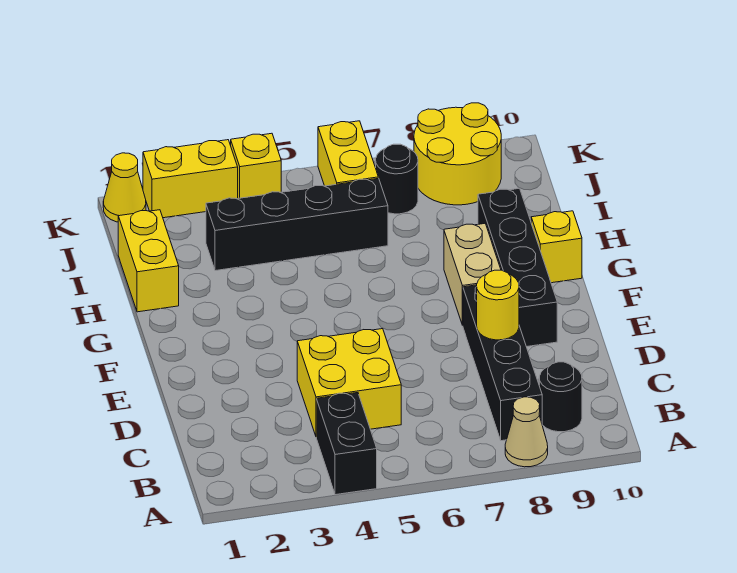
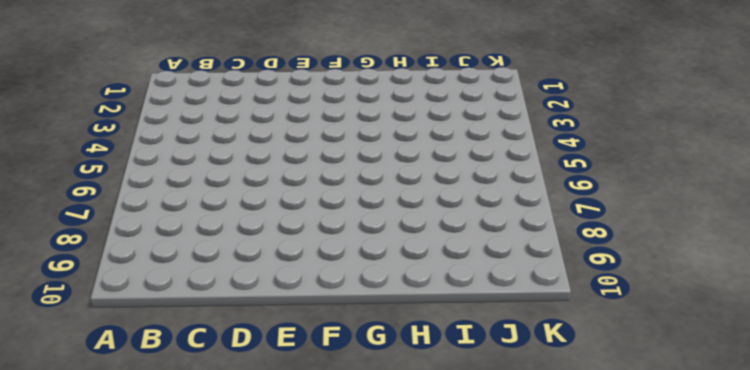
none -> black 1x2 brick [316,393,377,495]
none -> tan 1x1 cone [505,397,548,467]
none -> black 1x4 brick [463,285,542,441]

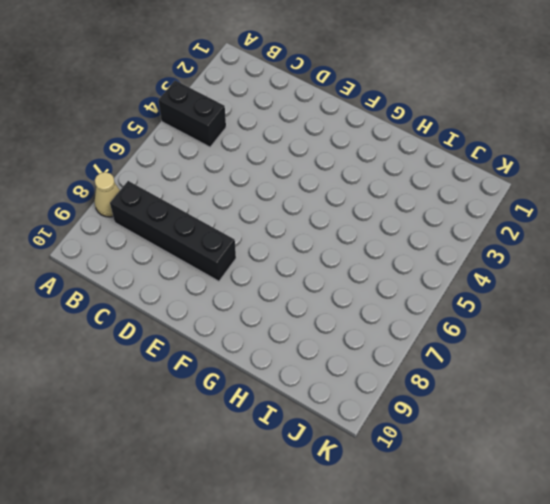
none -> black 1x1 round brick [539,362,582,432]
none -> yellow 2x2 brick [297,329,401,436]
none -> black 1x4 brick [478,188,557,347]

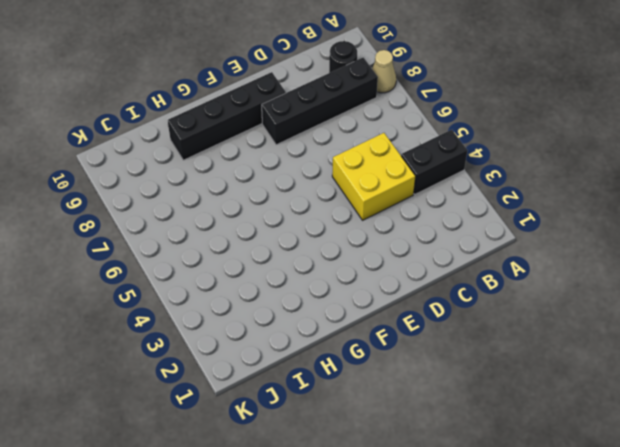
none -> tan 1x2 brick [444,224,501,325]
none -> yellow 1x1 brick [531,211,582,283]
none -> yellow 1x2 brick [118,210,179,312]

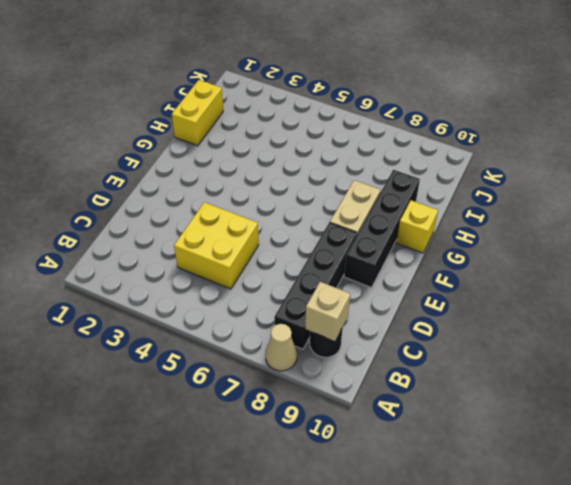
tan 1x1 brick [305,282,350,341] -> none
none -> black 1x2 brick [316,393,377,495]
none -> black 1x4 brick [206,178,388,271]
none -> yellow 1x2 brick [318,121,378,186]

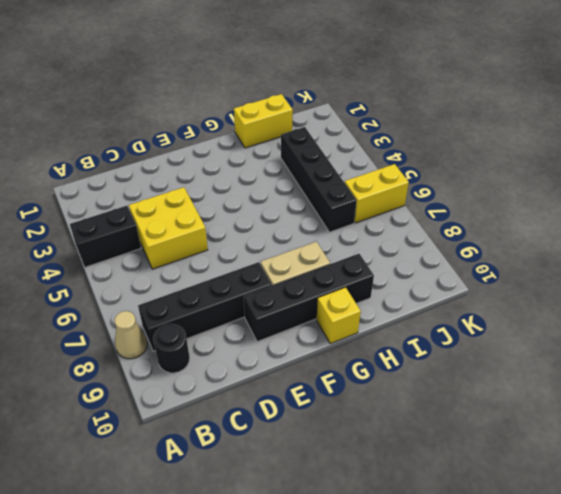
none -> black 1x1 round brick [376,144,418,214]
none -> yellow 2x2 round brick [414,103,501,205]
none -> yellow 1x1 cone [103,153,146,222]

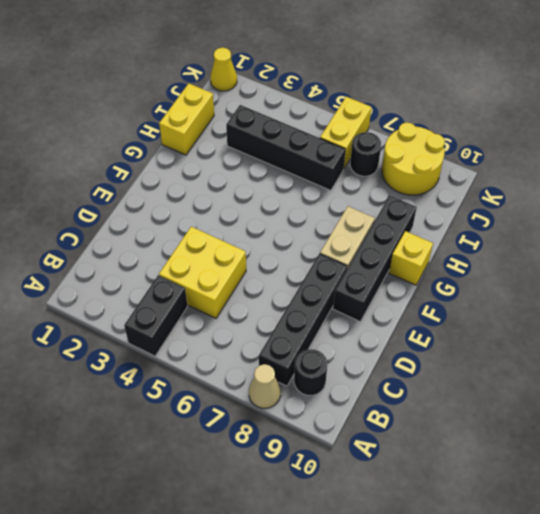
none -> yellow 1x2 brick [143,140,238,218]
none -> yellow 1x1 brick [231,133,281,198]
none -> yellow 1x1 round brick [477,270,519,340]

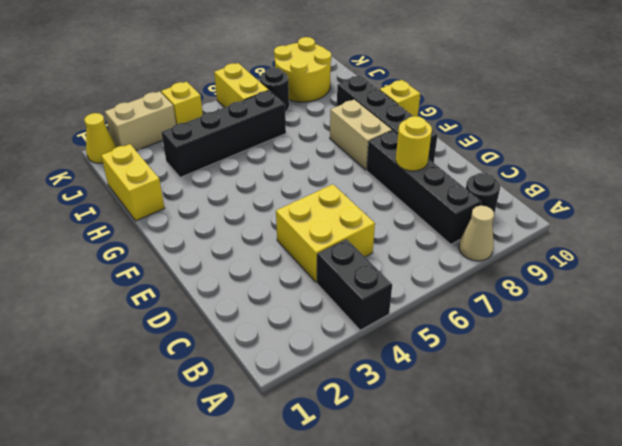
tan 1x2 brick [105,91,176,151] -> yellow 1x2 brick [143,140,238,218]

